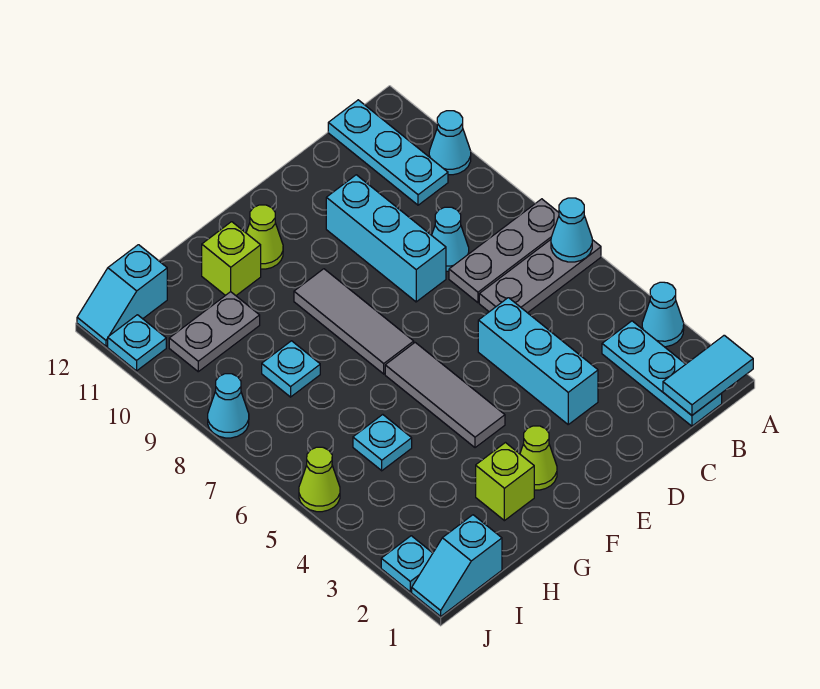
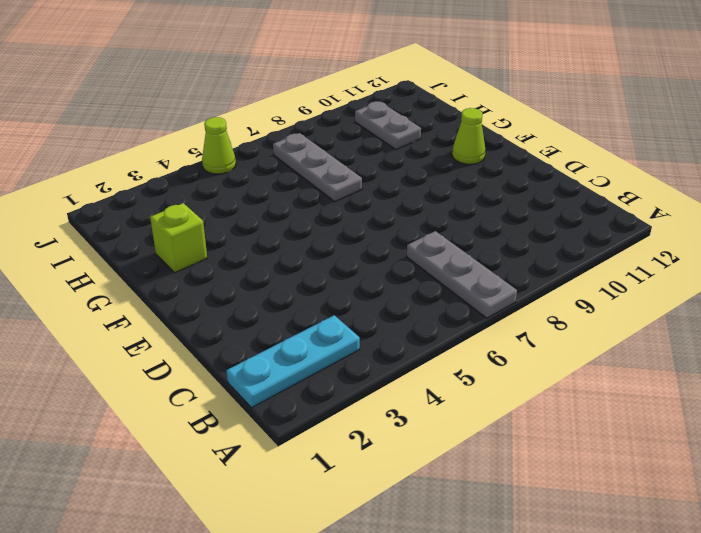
grey 1x3 plate [273,133,362,201] -> grey 1x3 plate moved to [479,240,601,313]
none -> cyan 1x1 cone [642,282,684,347]
none -> cyan 1x1 cone [429,111,471,175]
none -> cyan 1x3 plate [328,100,448,205]

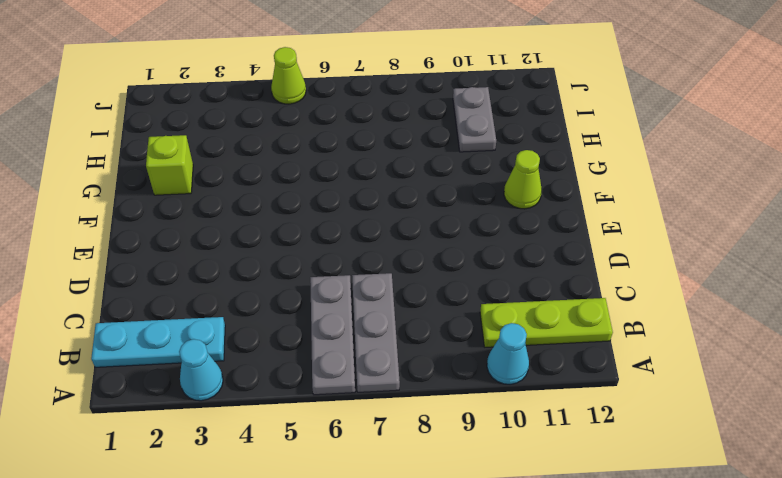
lime 1x3 plate [480,298,613,347] -> cyan 1x3 plate [328,100,448,205]
none -> cyan 1x1 cone [432,207,469,271]
none -> cyan 1x3 brick [478,298,598,424]
none -> cyan 1x3 brick [326,175,446,302]

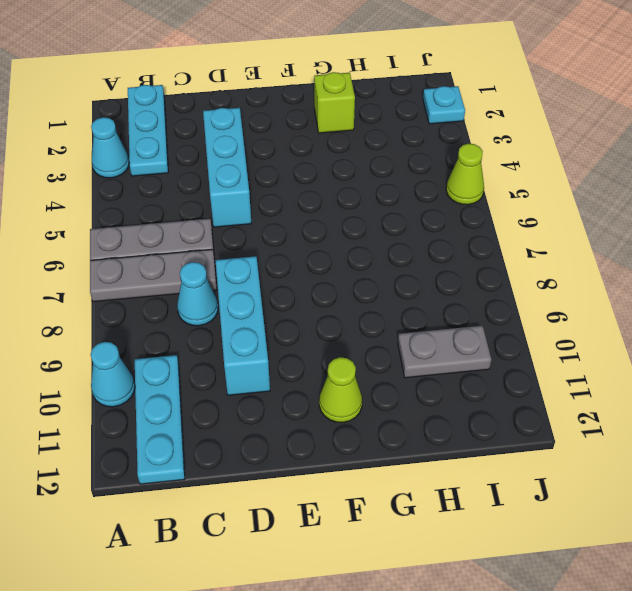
none -> lime 1x1 cone [520,426,557,490]
none -> grey 1x3 tile [385,343,505,448]
none -> grey 1x3 tile [294,269,414,374]

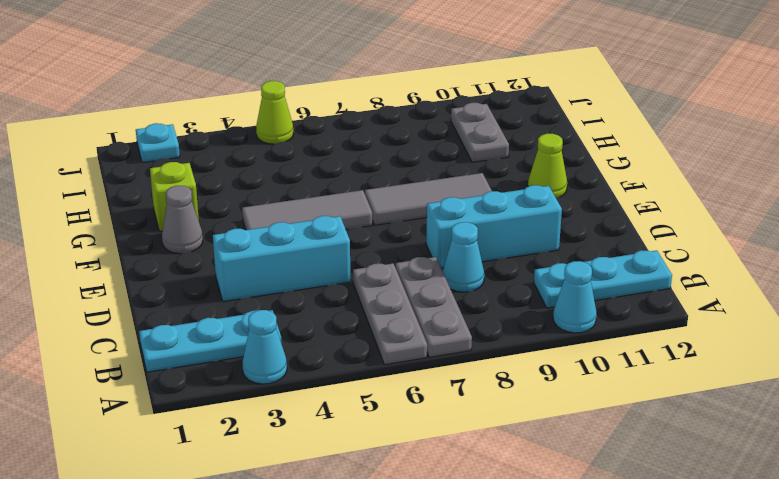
grey 1x1 cone [162,186,203,254] -> lime 1x1 cone [520,426,557,490]
none -> lime 1x1 brick [202,222,261,295]
none -> cyan 1x1 plate [353,415,412,471]
none -> cyan 1x1 plate [262,341,320,397]

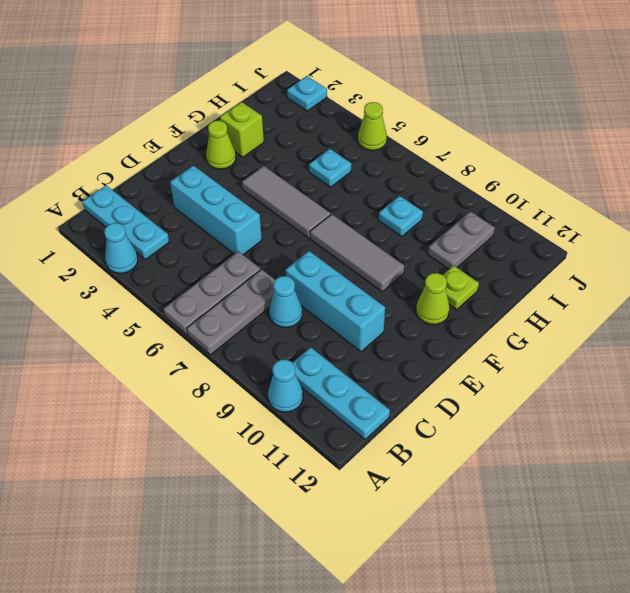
lime 1x1 plate [443,265,479,310] -> lime 1x1 brick [202,222,261,295]
none -> cyan 1x2 slope [412,515,502,616]
none -> cyan 1x2 slope [77,245,167,346]
none -> cyan 1x1 cone [208,374,249,438]

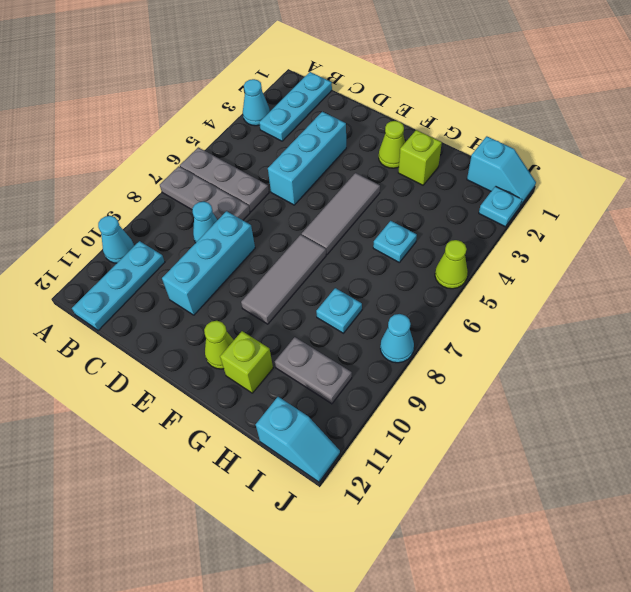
none -> cyan 1x1 plate [108,315,166,371]
none -> cyan 1x2 tile [663,335,753,415]
none -> cyan 1x1 cone [551,198,592,262]

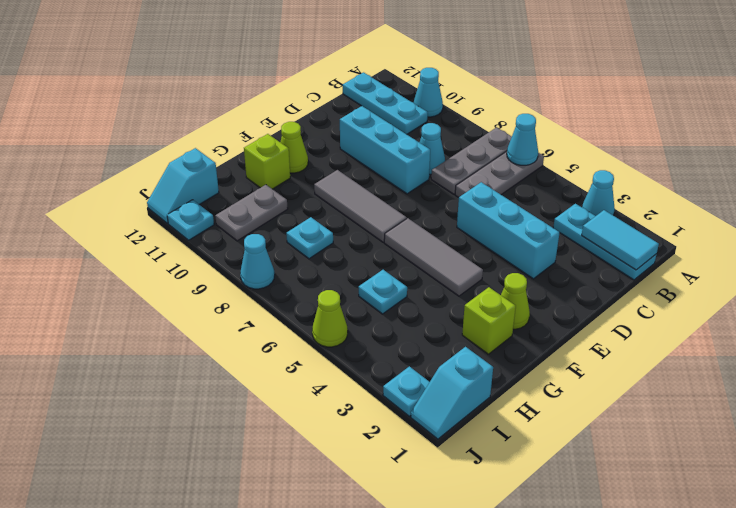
cyan 1x2 tile [582,210,659,270] -> cyan 1x2 tile turned to [663,335,753,415]

